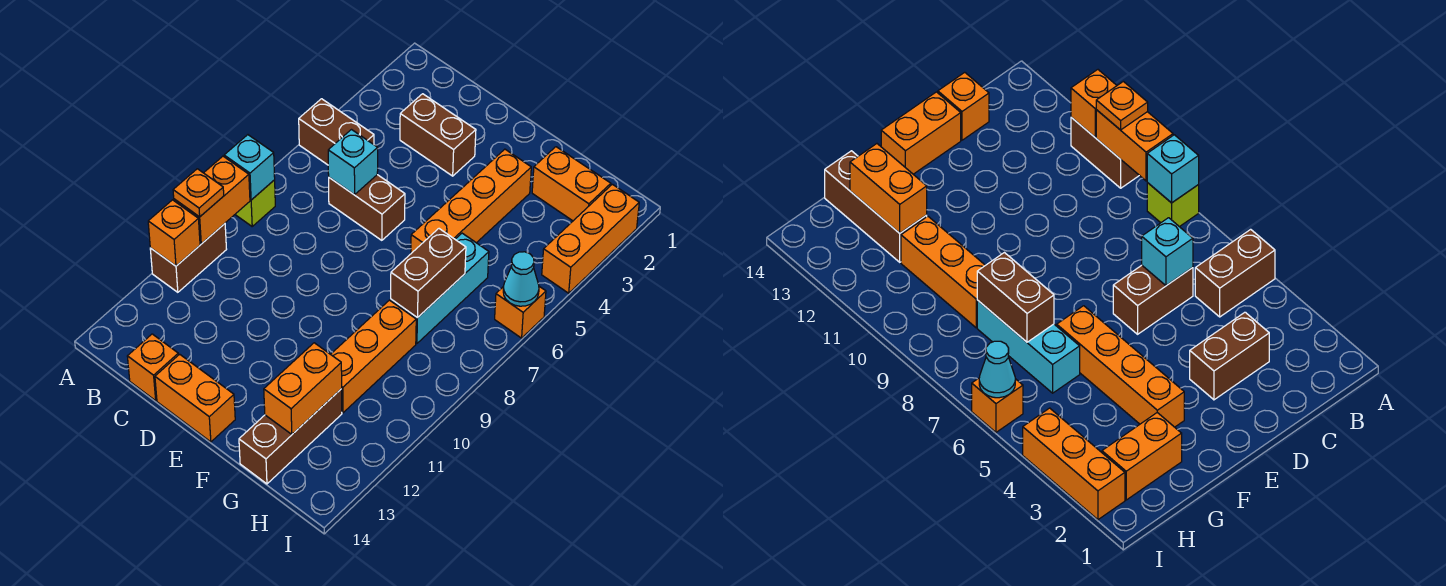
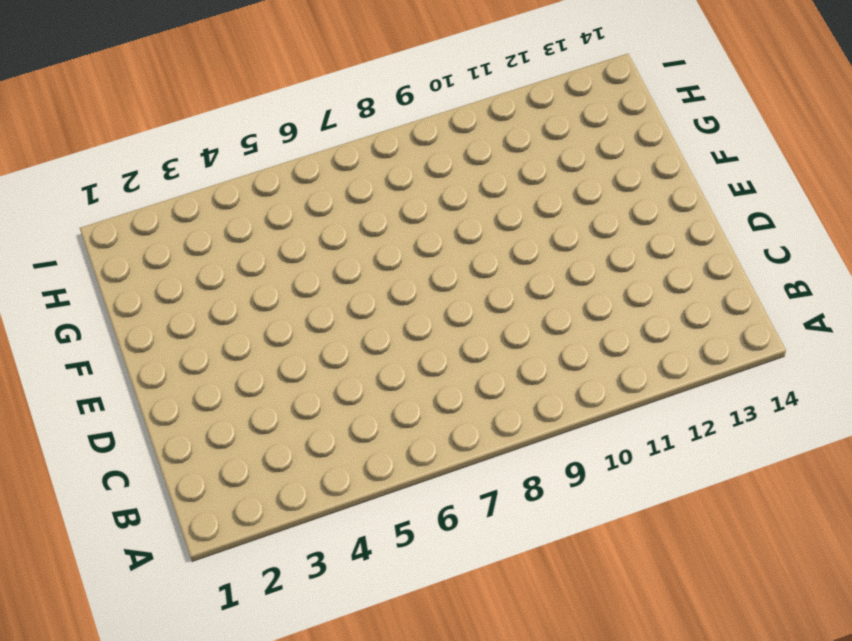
none -> brown 1x2 brick [299,99,374,165]
none -> lime 1x1 brick [235,180,275,226]
none -> brown 1x2 brick [150,224,227,292]

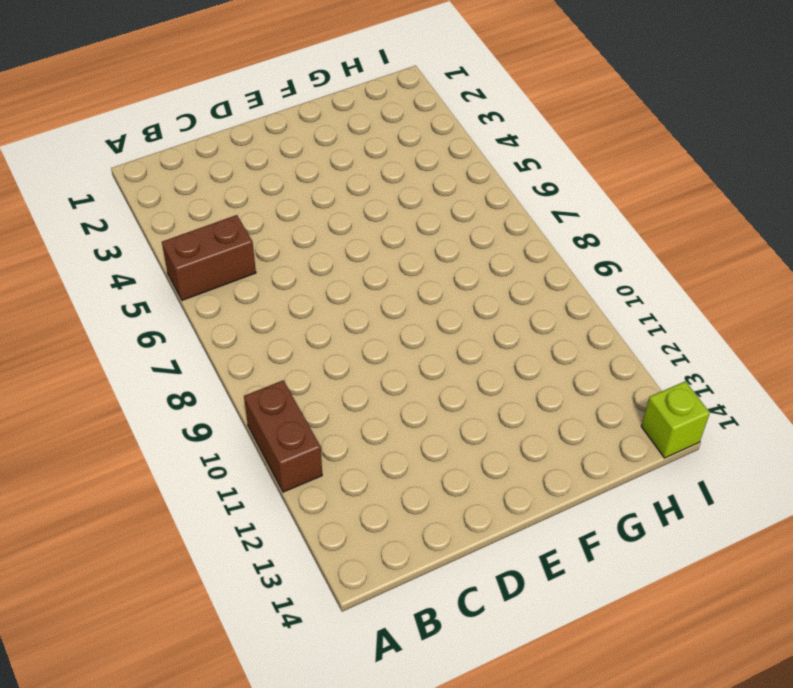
lime 1x1 brick [641,381,710,458] -> lime 1x1 brick moved to [235,180,275,226]
none -> brown 1x2 brick [400,94,476,176]
none -> brown 1x2 brick [329,175,405,240]
none -> orange 1x1 brick [127,334,178,401]

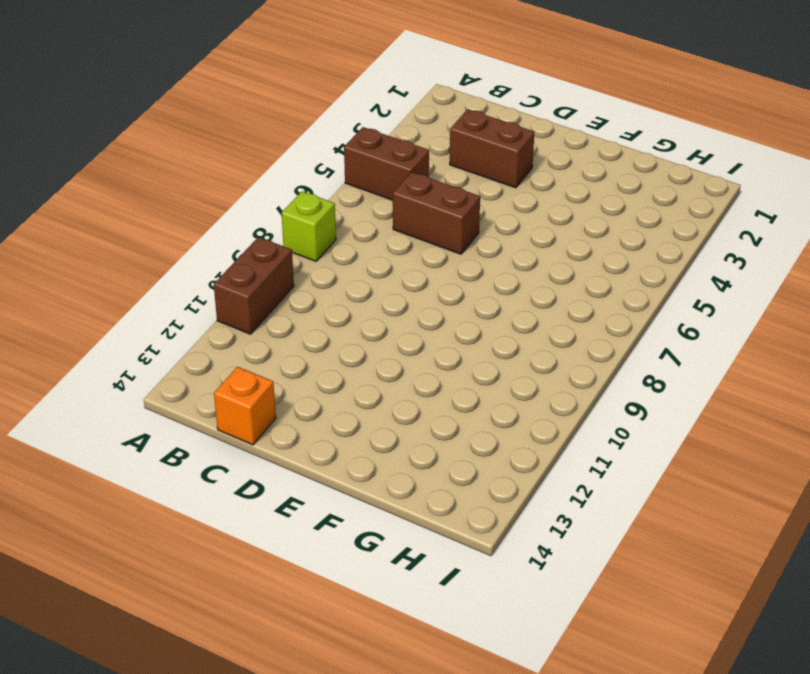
none -> orange 1x2 brick [155,354,235,442]
none -> orange 1x4 brick [411,149,531,253]
none -> orange 1x2 brick [532,147,611,221]

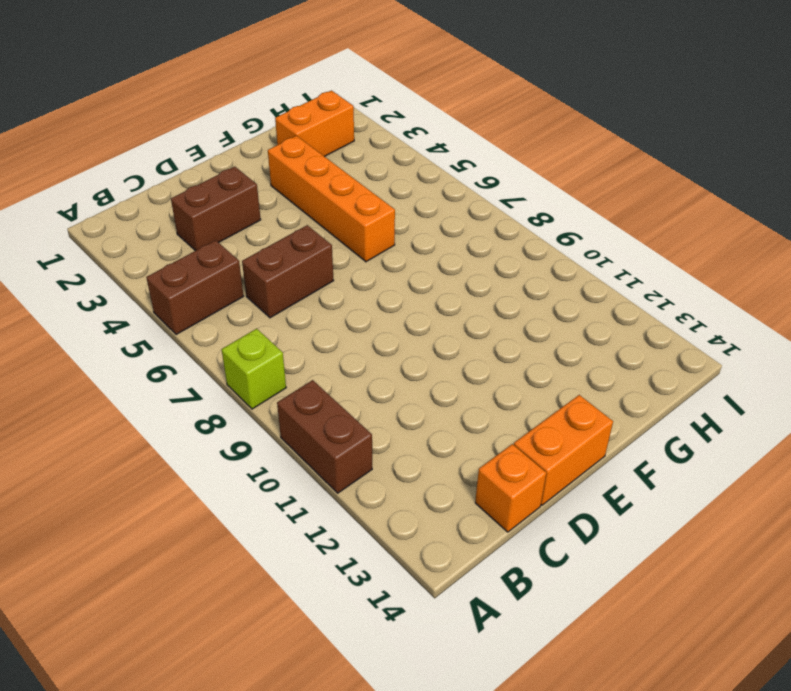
none -> cyan 1x3 brick [391,233,489,344]
none -> orange 1x3 brick [331,300,416,413]
none -> brown 1x3 brick [239,389,342,484]

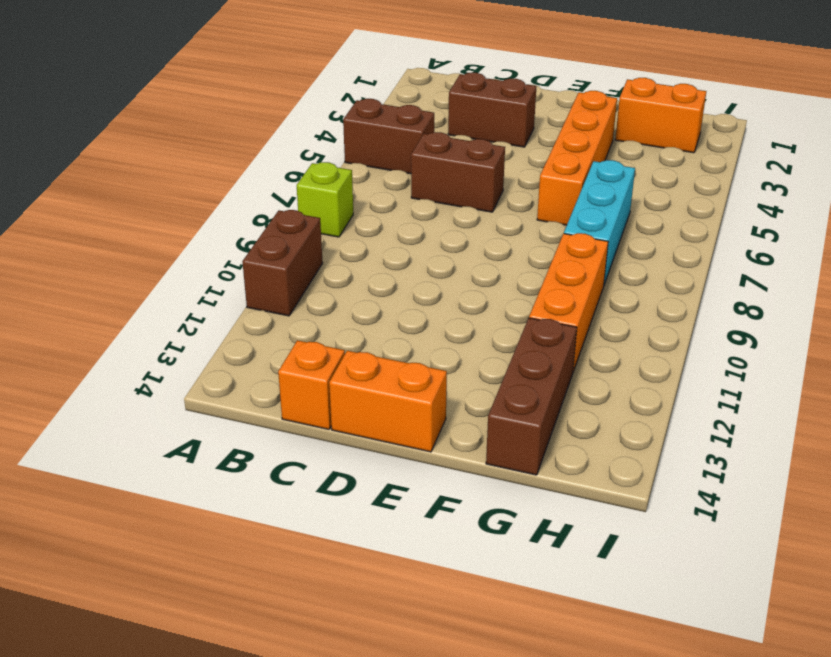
none -> orange 1x3 brick [542,184,639,293]
none -> orange 1x1 brick [495,286,546,338]
none -> cyan 1x1 brick [224,135,275,200]

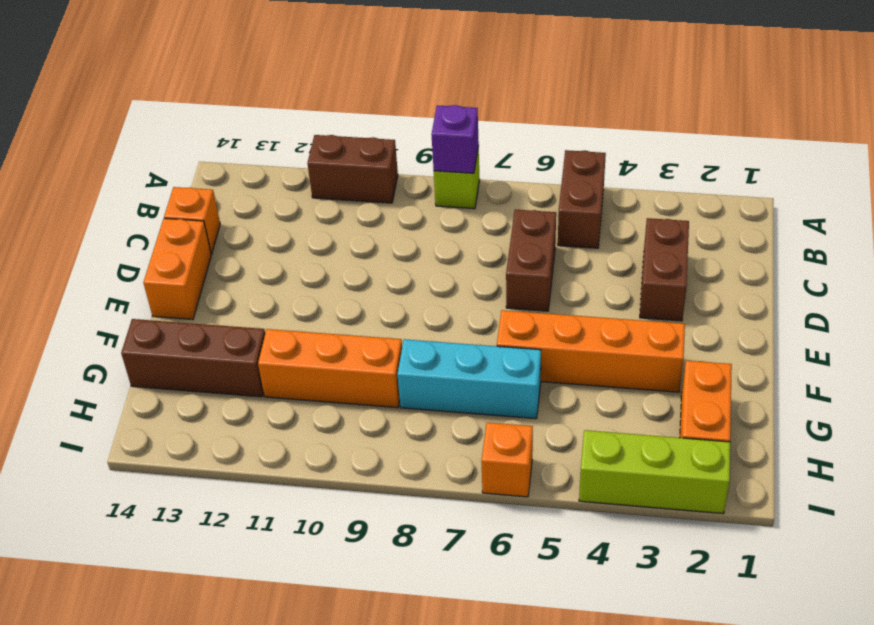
purple 1x1 brick [432,105,479,173] -> cyan 1x1 brick [224,135,275,200]
lime 1x3 brick [579,430,730,514] -> orange 1x3 brick [542,184,639,293]
none -> orange 1x2 brick [174,156,250,244]
none -> orange 1x1 brick [148,200,200,266]
none -> cyan 1x1 brick [328,130,378,195]

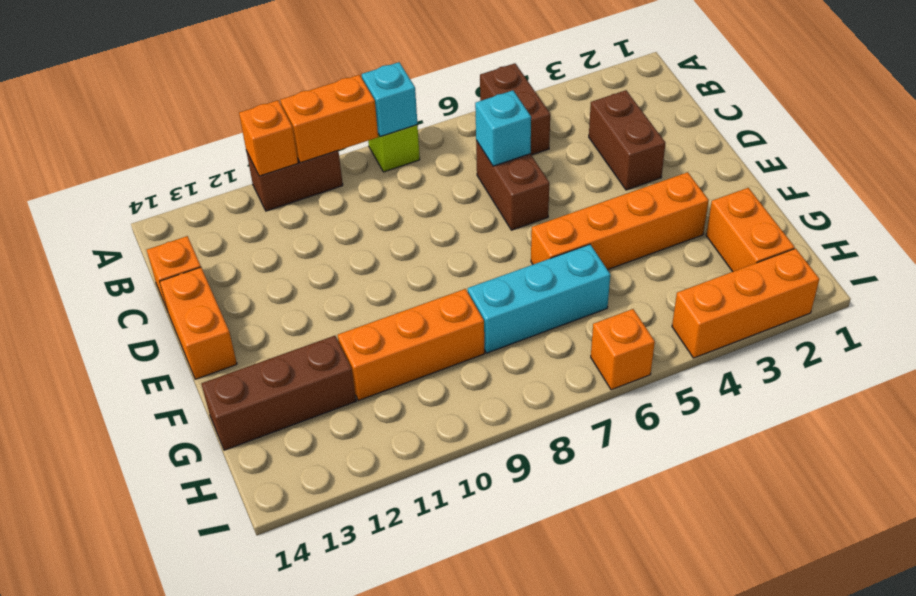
none -> brown 1x2 brick [391,229,466,318]
none -> orange 1x2 brick [264,343,342,434]
none -> cyan 1x1 cone [503,252,539,306]

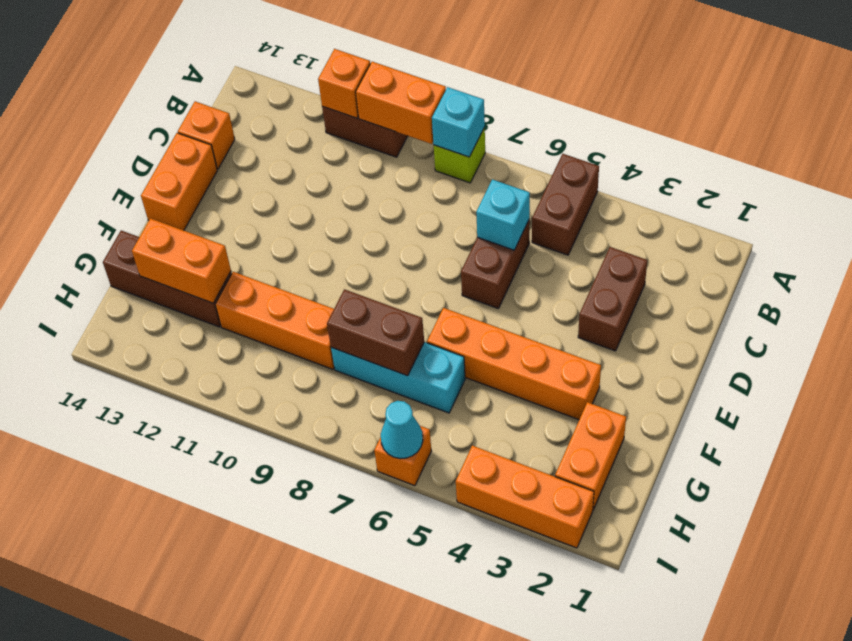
none -> orange 1x1 plate [173,169,224,217]

